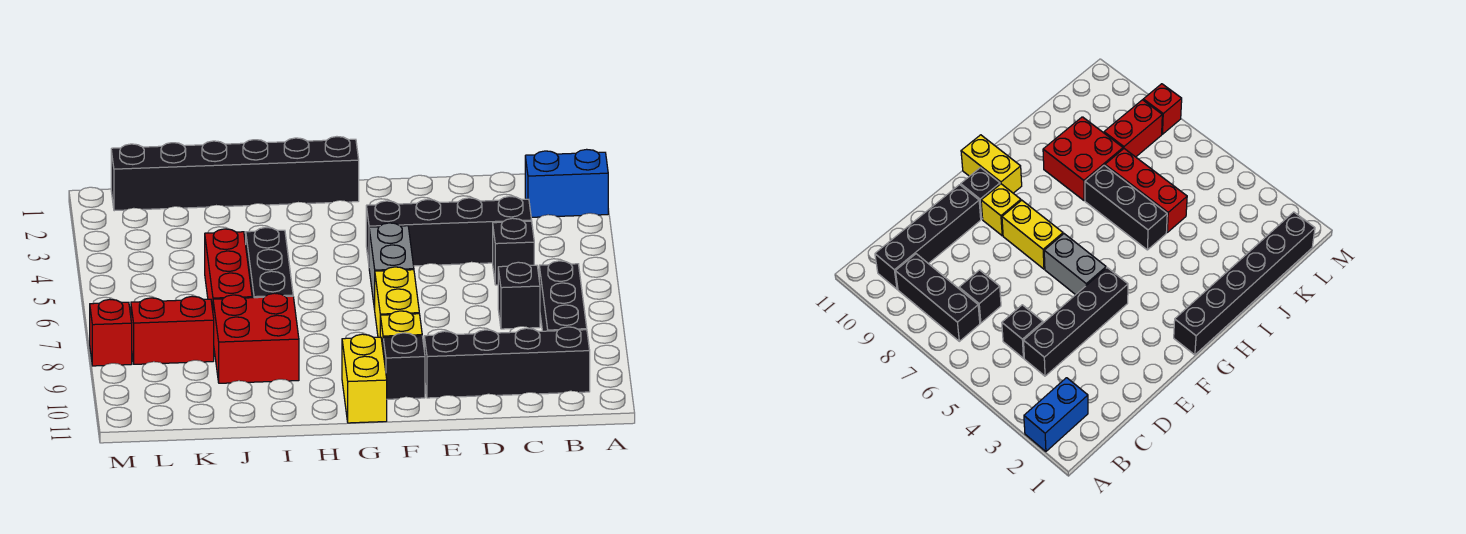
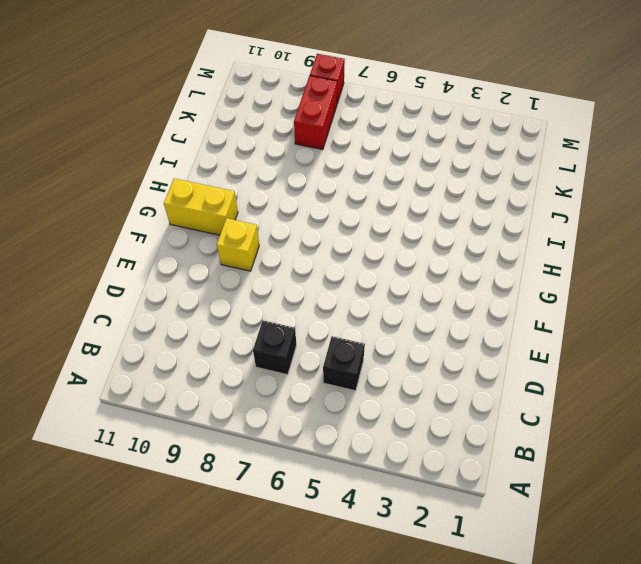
none -> blue 1x2 brick [525,149,608,217]
none -> black 1x3 brick [539,261,587,331]
none -> black 1x4 brick [424,327,590,398]

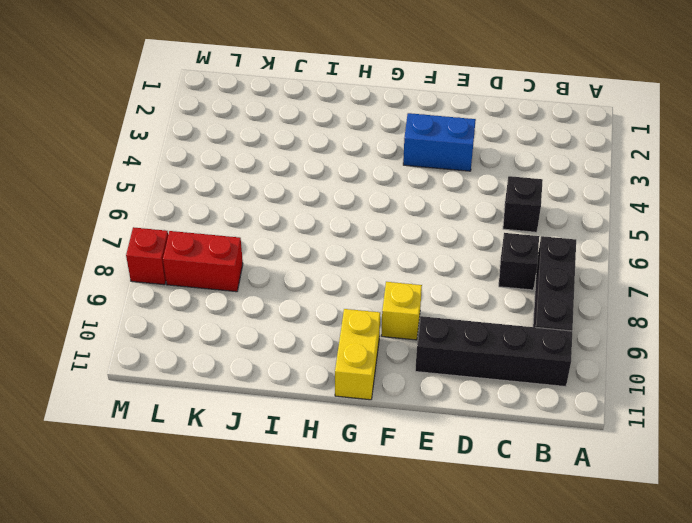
blue 1x2 brick [403,113,476,171] -> blue 1x2 brick moved to [525,149,608,217]
none -> black 1x4 brick [366,197,532,266]
none -> grey 1x2 brick [369,223,414,310]
none -> yellow 1x2 brick [375,267,419,337]

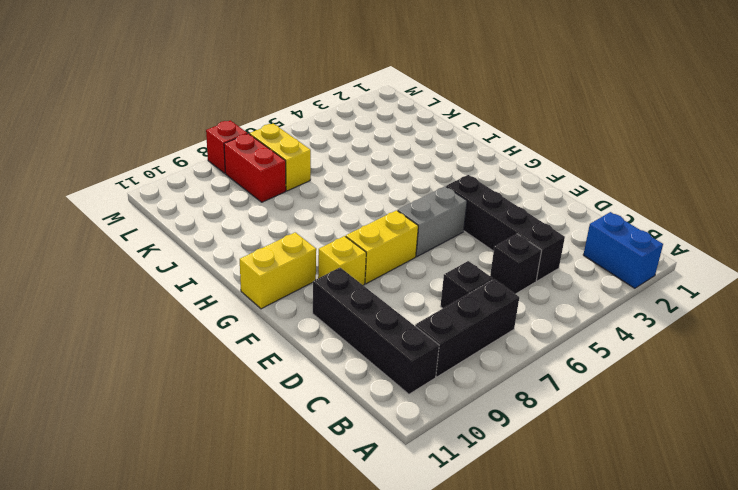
yellow 1x2 brick [250,124,311,191] -> none
none -> black 1x1 brick [383,333,425,399]
none -> black 1x6 brick [111,137,359,211]
none -> black 1x3 brick [246,228,293,298]

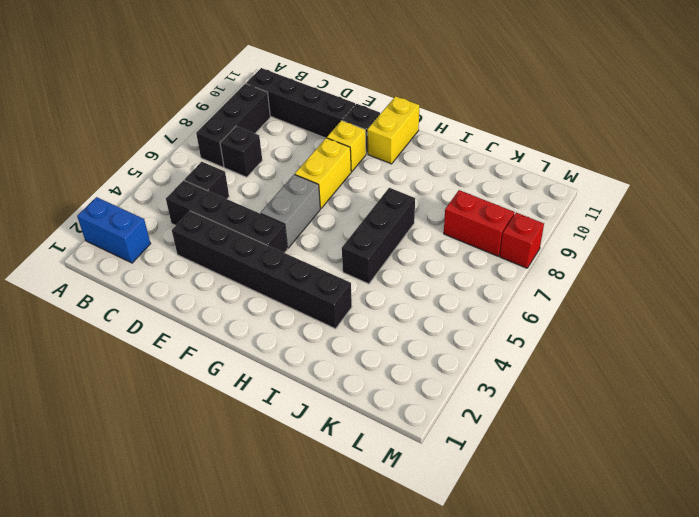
black 1x6 brick [172,211,352,329] -> black 1x6 brick moved to [111,137,359,211]
none -> red 2x2 brick [213,293,299,383]
none -> red 1x3 brick [205,229,252,310]

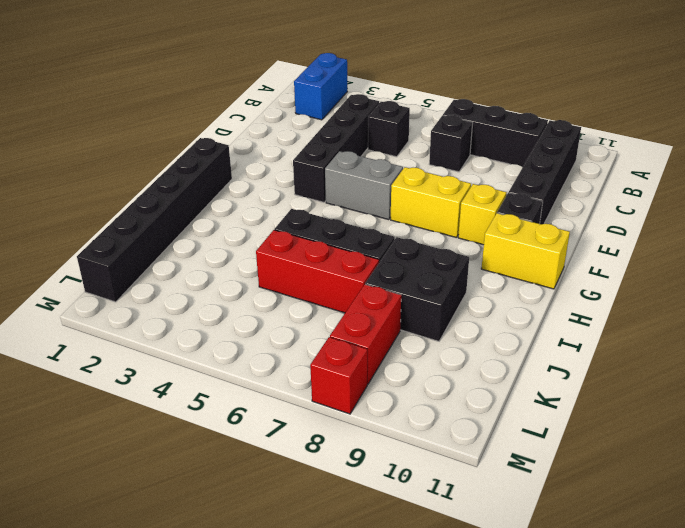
black 2x2 brick [365,237,469,341] -> red 2x2 brick [213,293,299,383]

